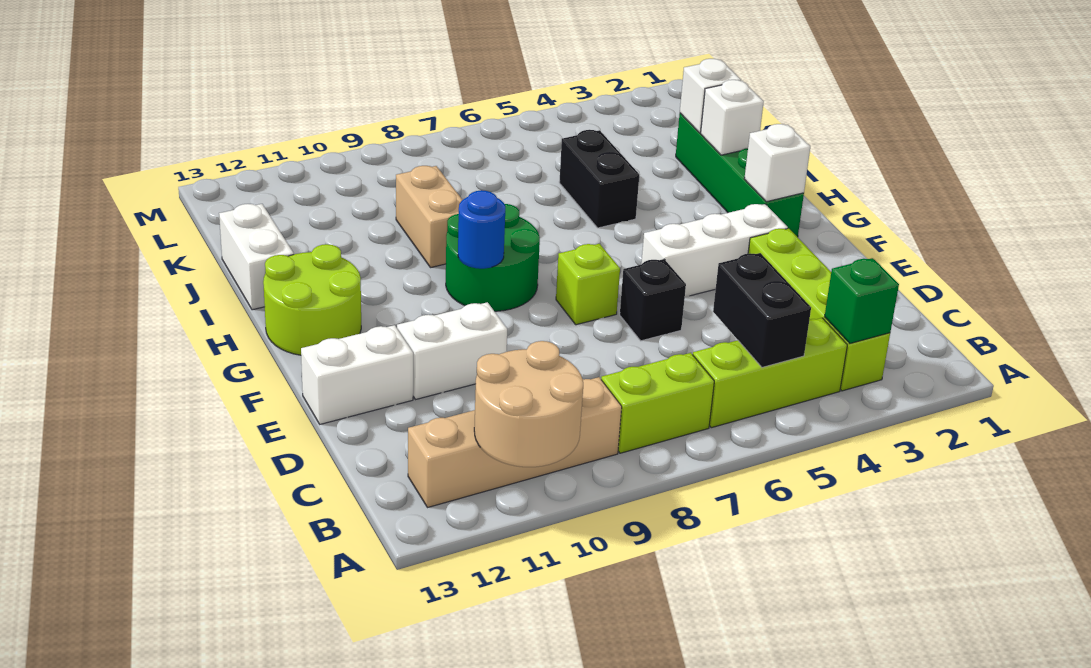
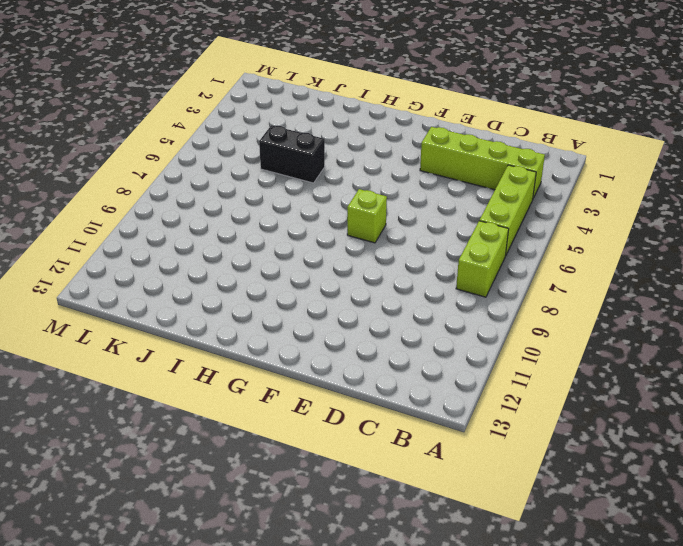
none -> tan 1x4 brick [408,377,622,508]
none -> black 1x1 brick [620,259,686,341]
none -> white 1x2 brick [397,302,507,400]

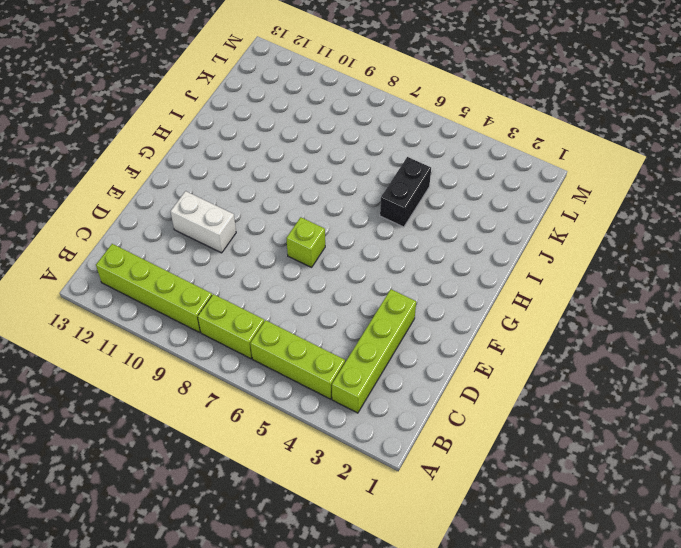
lime 1x4 brick [96,244,212,332] -> tan 1x4 brick [408,377,622,508]
none -> black 1x1 brick [620,259,686,341]
none -> white 1x2 brick [301,325,413,424]
none -> white 1x3 brick [641,204,788,297]

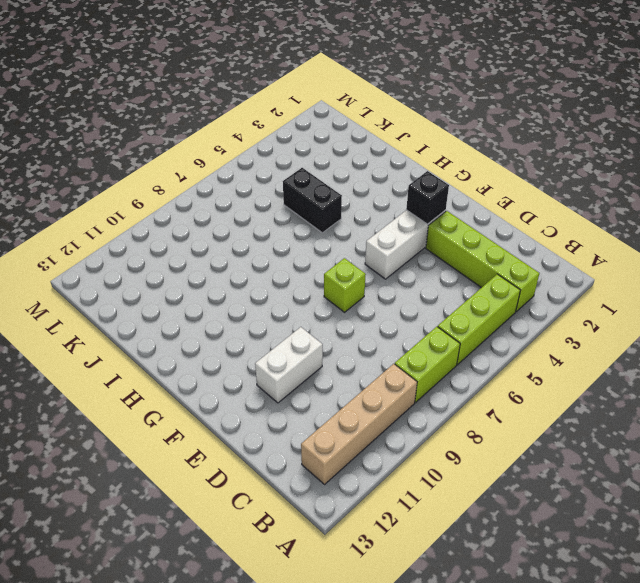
black 1x1 brick [406,171,449,224] -> black 1x1 brick moved to [620,259,686,341]
none -> white 1x2 brick [301,325,413,424]
none -> green 1x4 brick [676,113,804,237]
none -> green 2x2 round brick [446,204,540,311]

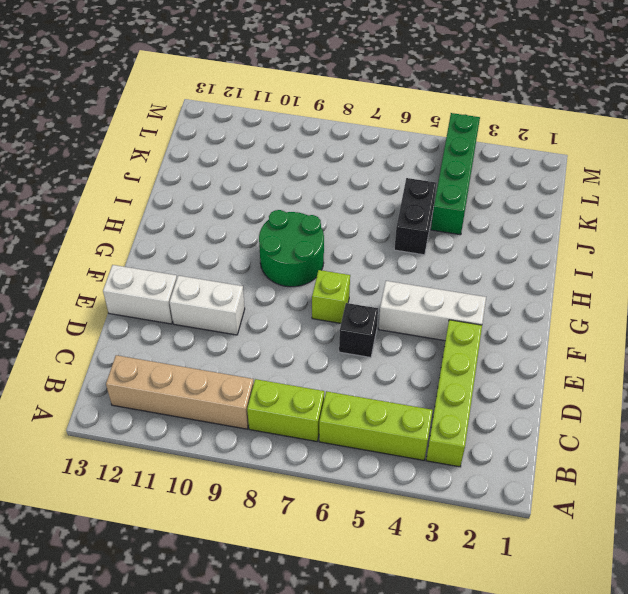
green 1x4 brick [431,113,480,235] -> green 1x4 brick moved to [676,113,804,237]
none -> lime 2x2 round brick [263,244,361,355]
none -> tan 1x2 brick [396,166,462,268]
none -> white 1x2 brick [219,204,294,310]

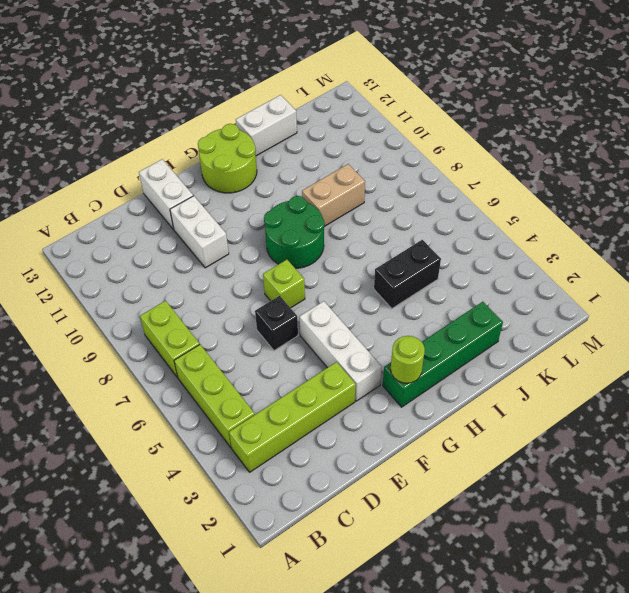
lime 1x1 round brick [391,336,425,383] -> white 1x1 brick [744,124,810,202]
none -> tan 1x4 brick [408,377,622,508]
none -> tan 2x2 round brick [474,341,583,467]
none -> green 1x1 brick [825,258,899,344]

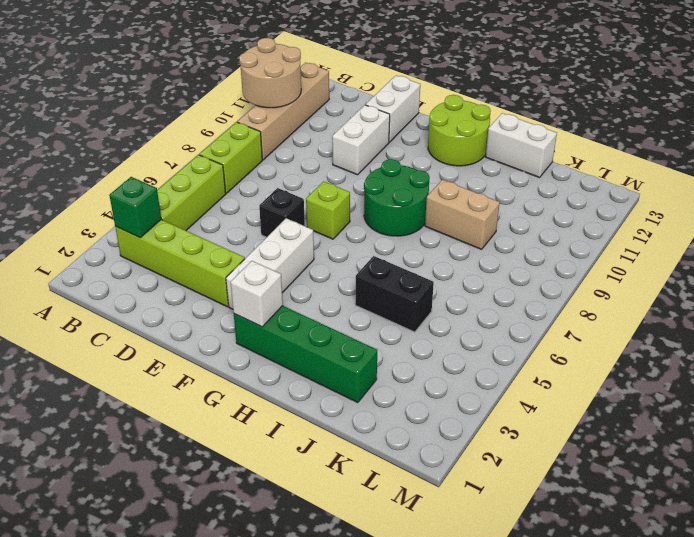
none -> black 1x2 brick [713,253,811,367]
none -> blue 1x1 round brick [458,190,505,269]
none -> white 1x1 brick [701,80,764,155]

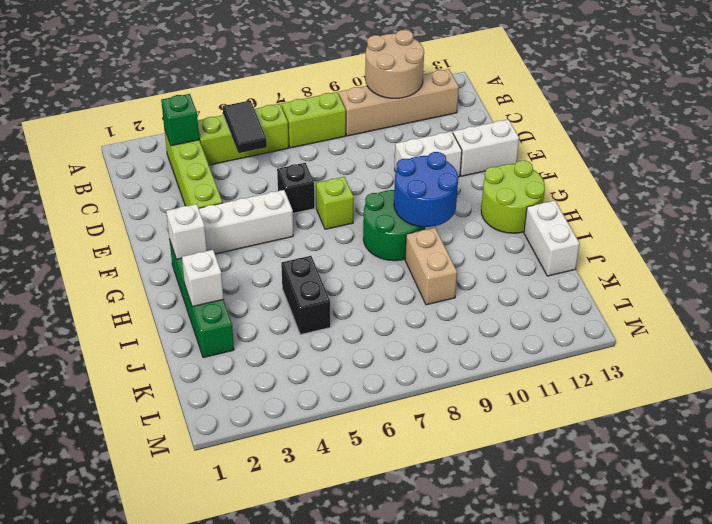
black 1x2 tile [223,101,267,153] -> black 1x2 brick [713,253,811,367]
blue 2x2 round brick [394,152,458,227] -> blue 1x1 round brick [458,190,505,269]
none -> white 1x1 brick [680,59,741,133]

